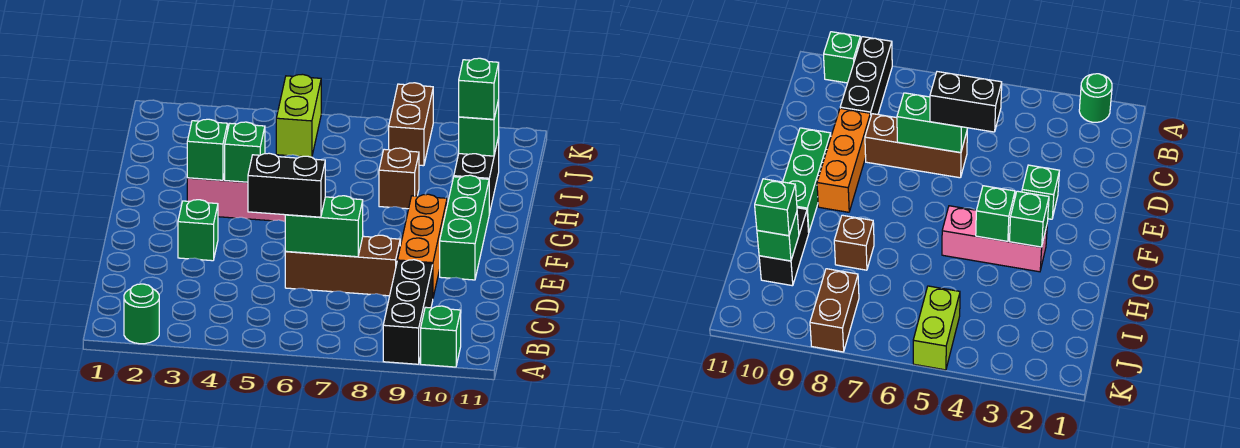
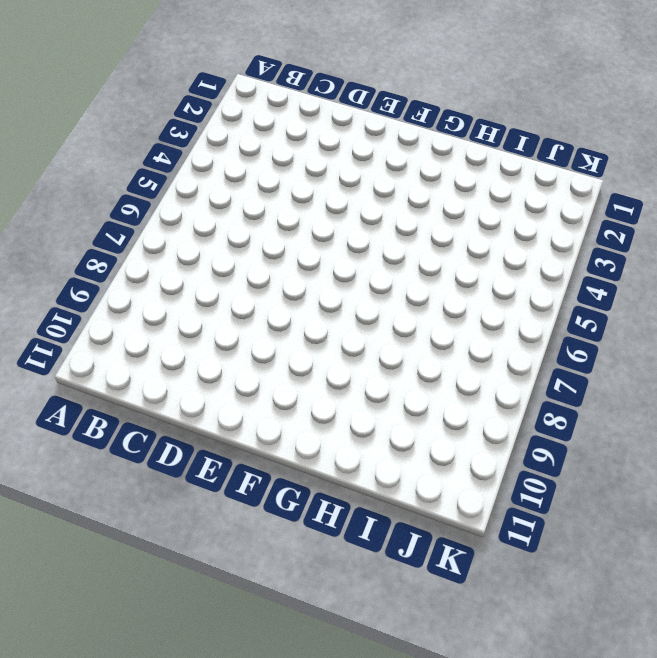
none -> green 1x1 round brick [124,284,159,344]
none -> black 1x3 brick [383,260,433,364]
none -> green 1x1 brick [421,306,461,367]

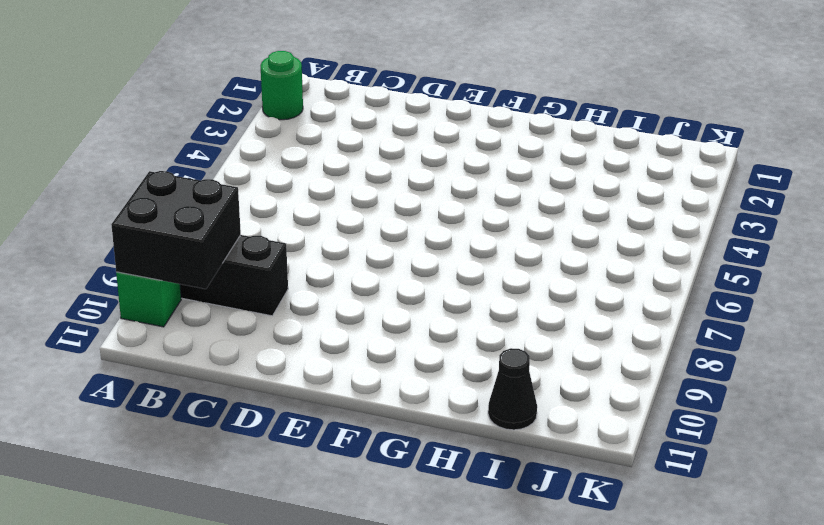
black 2x2 brick [111,171,241,289] -> none
black 1x1 cone [488,348,537,430] -> none
none -> brown 1x3 brick [285,235,400,296]
none -> orange 1x3 brick [397,194,447,297]
none -> green 1x1 brick [178,200,218,261]

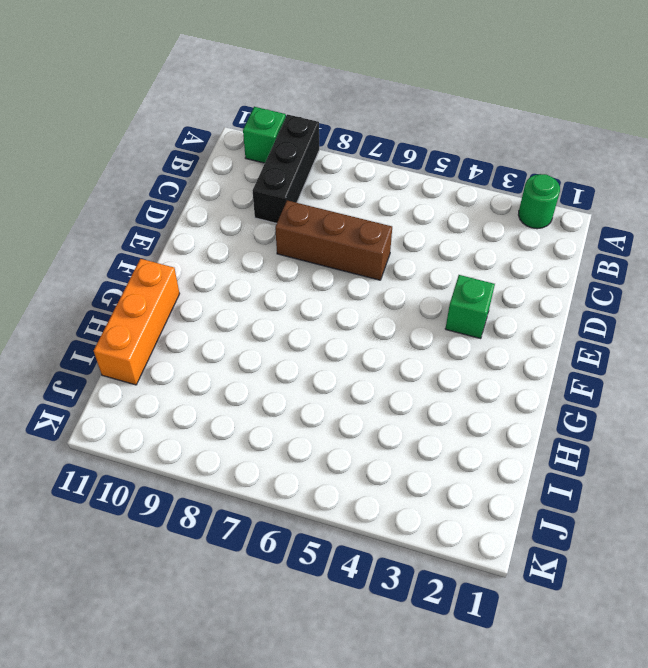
orange 1x3 brick [94,259,180,385] -> orange 1x3 brick moved to [397,194,447,297]
none -> green 1x3 brick [440,175,489,280]
none -> pink 1x3 brick [187,174,285,222]
none -> brown 1x1 brick [379,148,419,209]

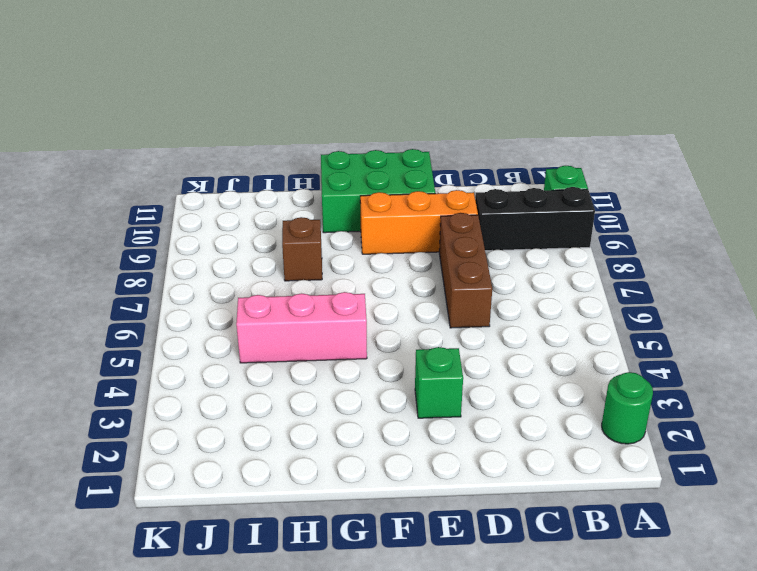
green 2x3 brick [321,149,435,233] -> green 1x3 brick [440,175,489,280]
pink 1x3 brick [236,292,367,363] -> pink 1x3 brick turned to [187,174,285,222]
none -> black 1x2 brick [454,137,499,214]
none -> lime 1x2 brick [276,74,321,157]
none -> brown 1x2 brick [389,83,433,166]

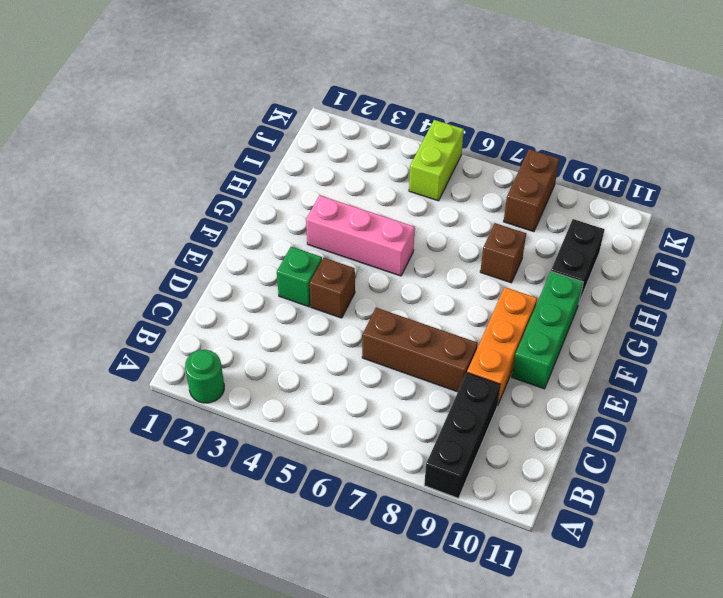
brown 1x1 brick [310,258,355,318] -> none
none -> green 1x1 brick [421,306,461,367]
none -> green 1x2 brick [285,196,363,257]
none -> green 1x1 brick [187,119,228,180]

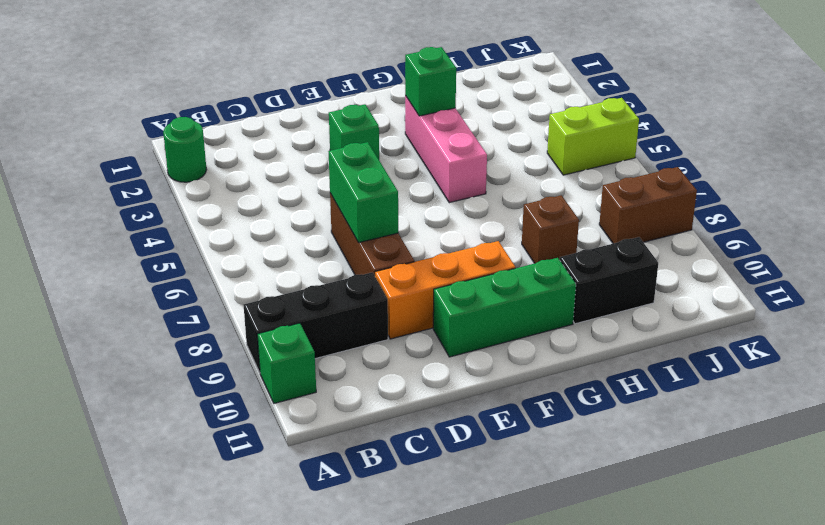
none -> green 1x1 brick [225,122,265,182]
none -> green 1x1 brick [459,100,499,156]
none -> black 1x2 brick [248,153,325,217]

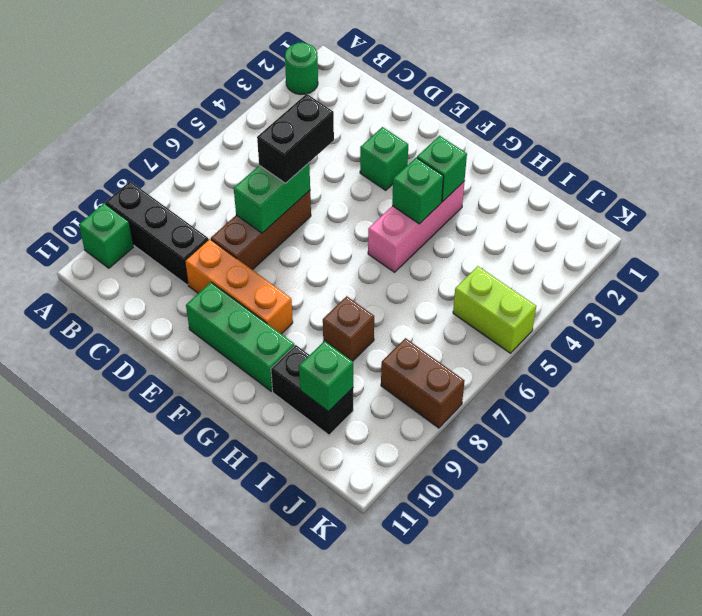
none -> green 1x1 brick [459,58,499,119]

